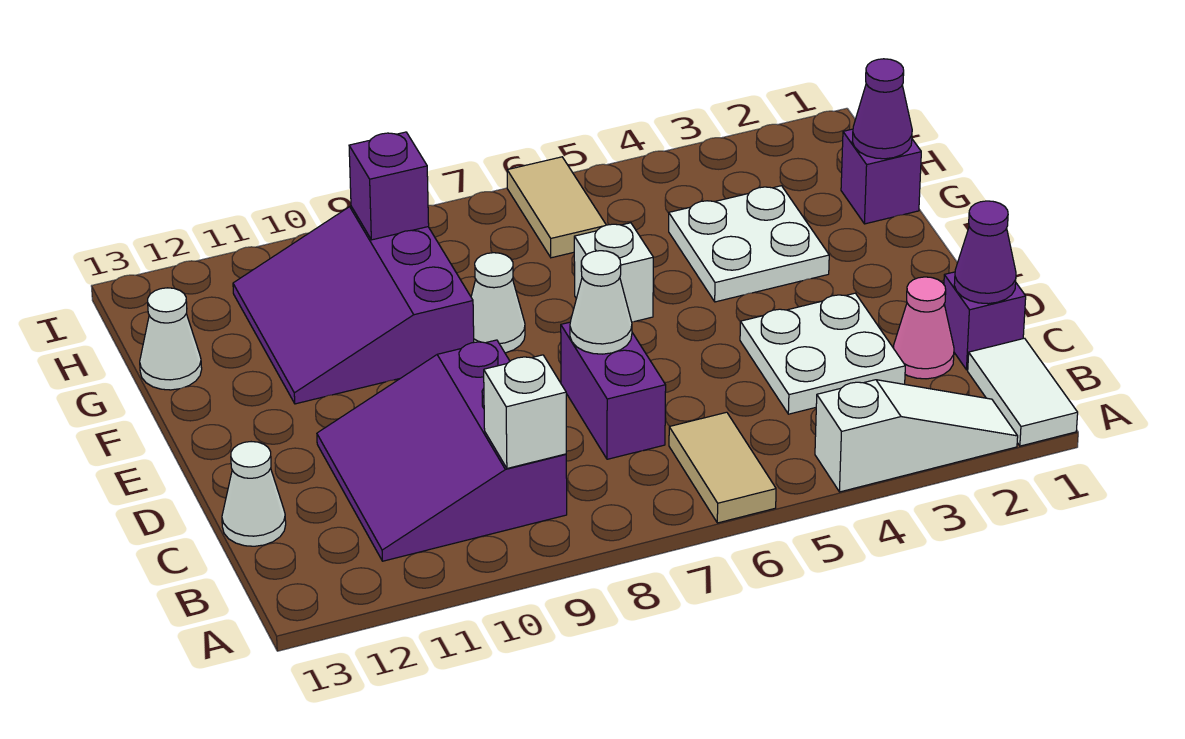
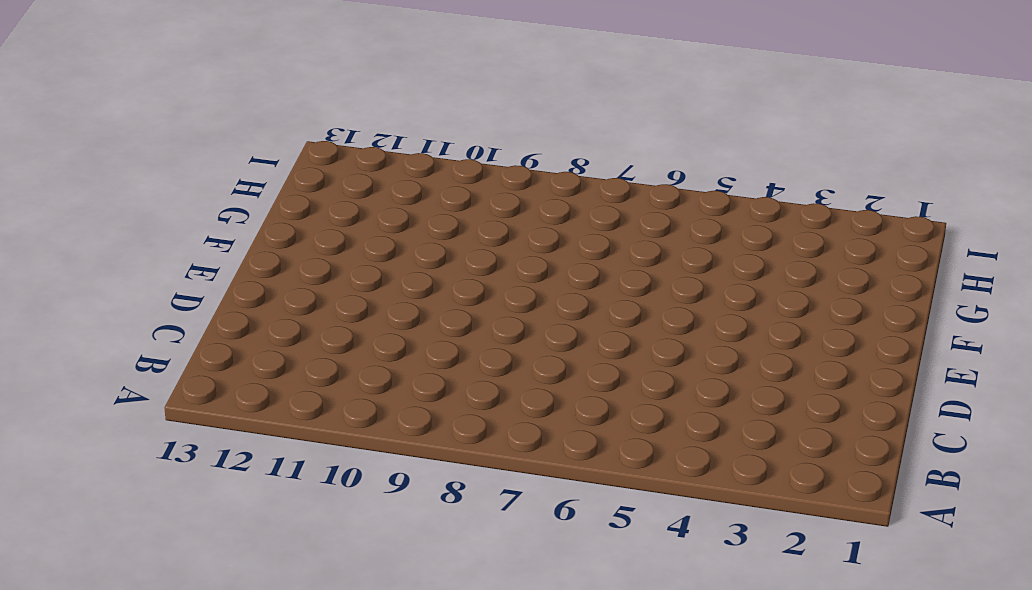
none -> white 1x2 tile [968,338,1078,446]
none -> white 1x3 slope [815,380,1018,492]
none -> tan 1x2 tile [669,412,776,523]

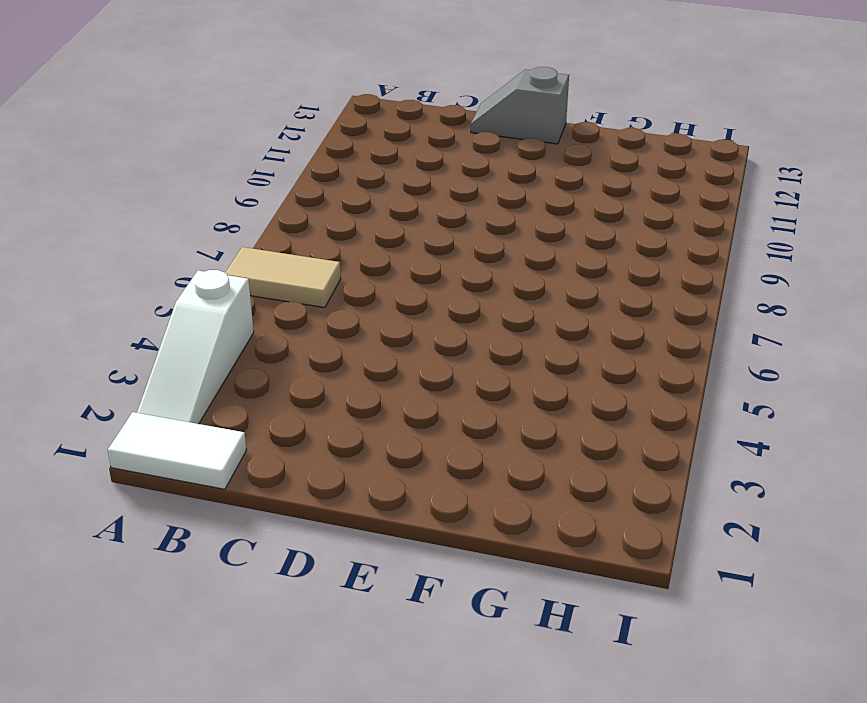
grey 1x2 slope [471,67,569,144] -> none
none -> purple 3x3 slope [317,340,567,561]
none -> purple 1x1 brick [944,272,1026,370]
none -> pink 1x1 cone [893,277,954,379]

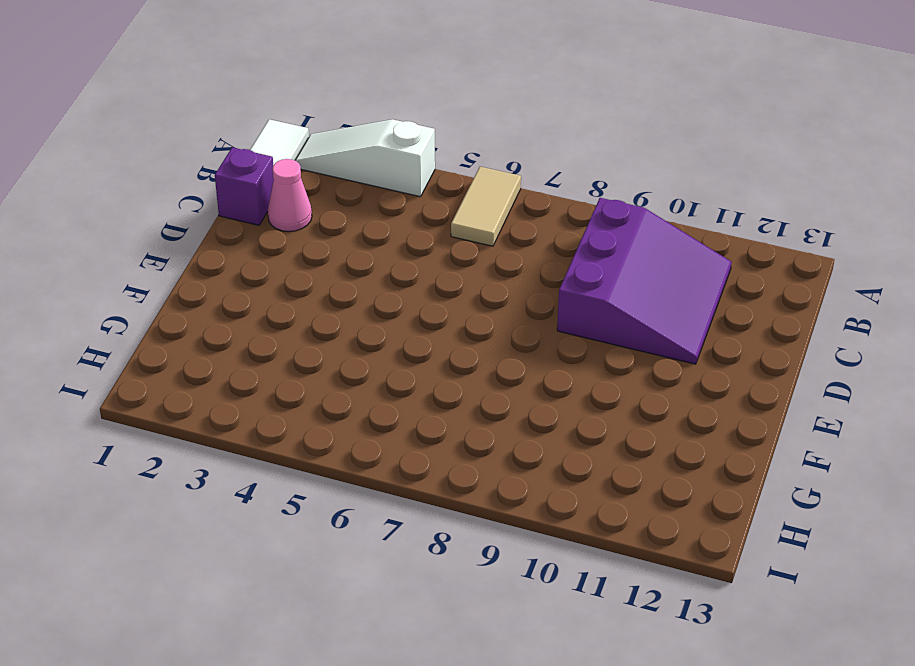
none -> white 2x2 plate [740,293,905,414]
none -> purple 1x2 brick [561,322,666,459]
none -> white 1x1 cone [222,442,286,546]

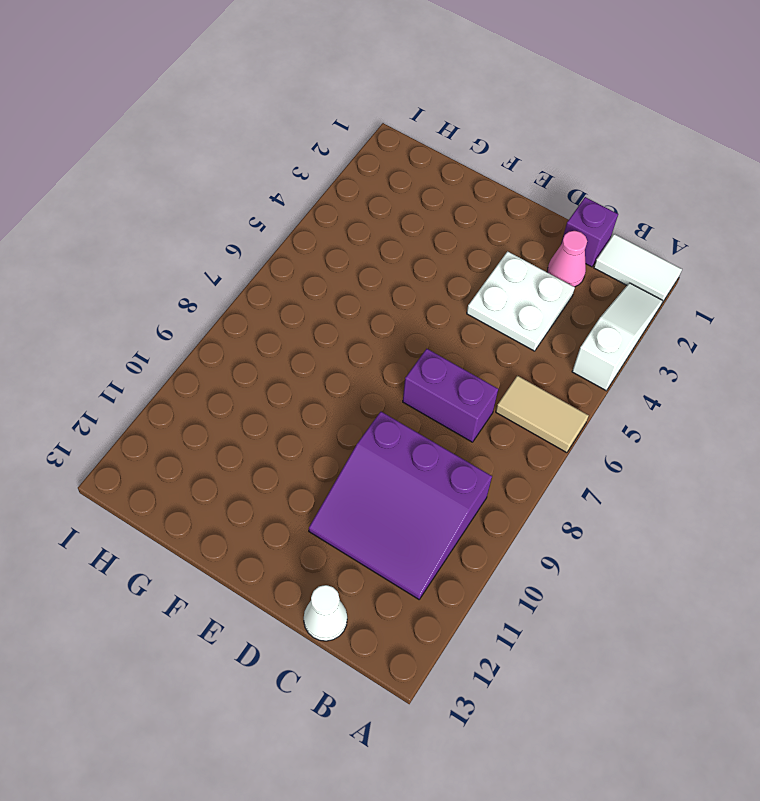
none -> white 2x2 plate [669,186,829,302]
none -> white 1x1 brick [574,223,653,322]
none -> white 1x1 cone [471,253,525,353]

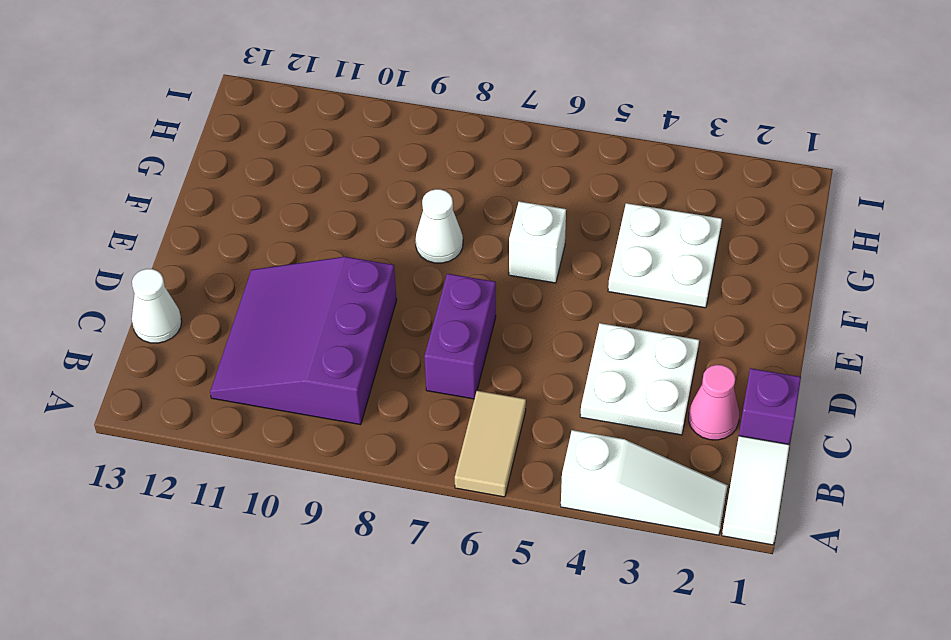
none -> purple 3x3 slope [233,206,474,404]
none -> purple 1x1 brick [841,129,921,224]
none -> white 1x1 cone [140,288,202,390]

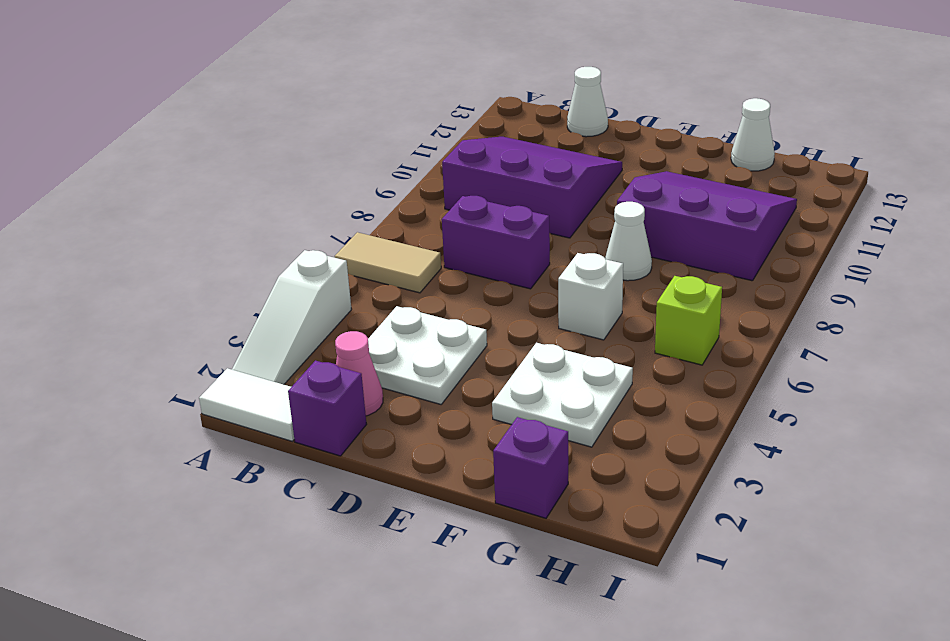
lime 1x1 brick [655,276,722,365] -> tan 1x2 tile [507,157,606,258]
none -> white 1x1 brick [484,355,566,468]
none -> purple 1x1 cone [954,201,1016,304]
none -> white 1x1 cone [570,251,632,354]

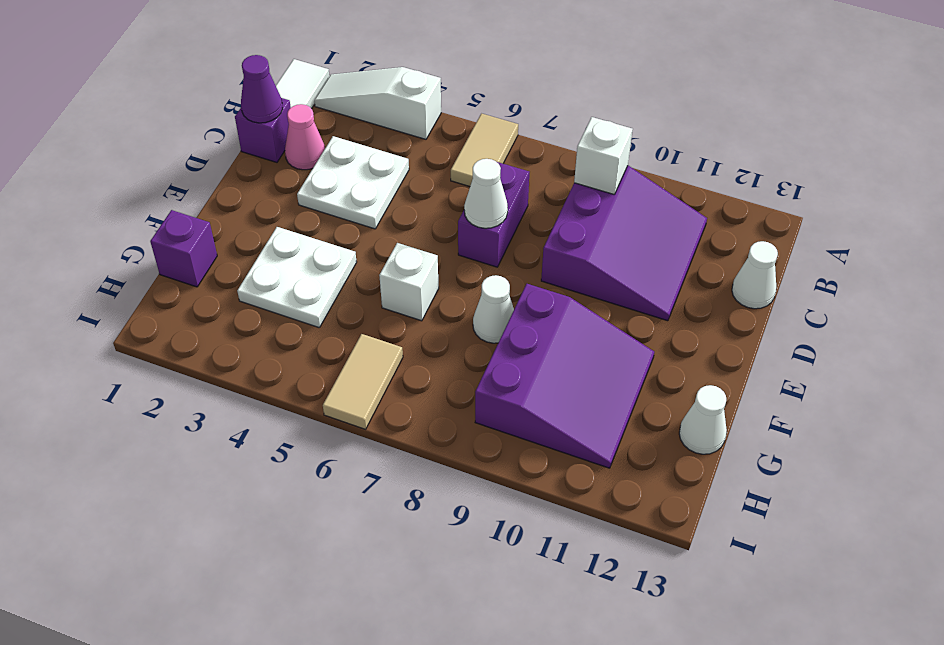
none -> purple 1x1 cone [852,59,912,159]
none -> purple 1x1 brick [349,132,429,240]

